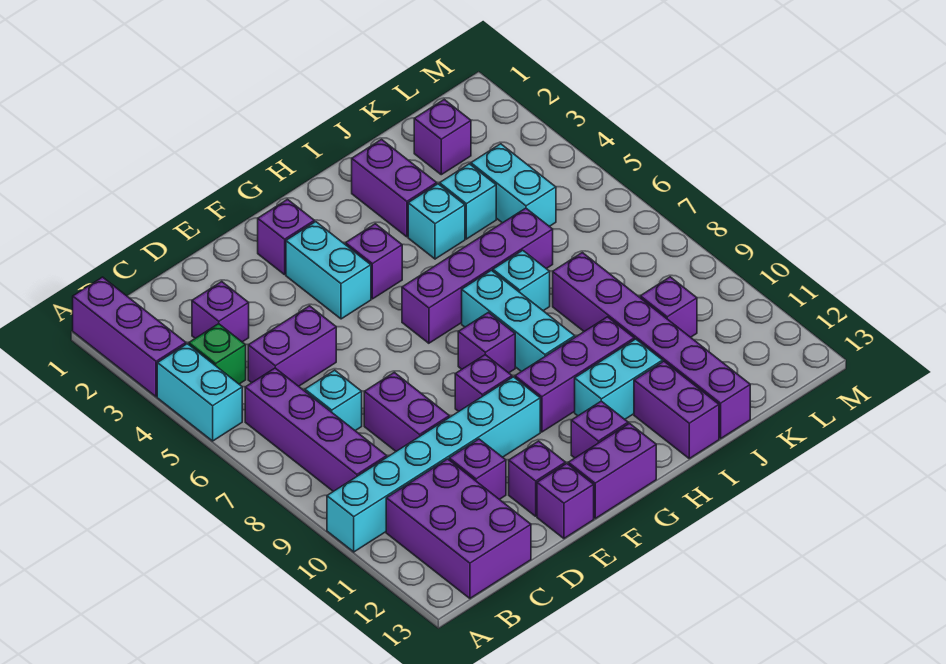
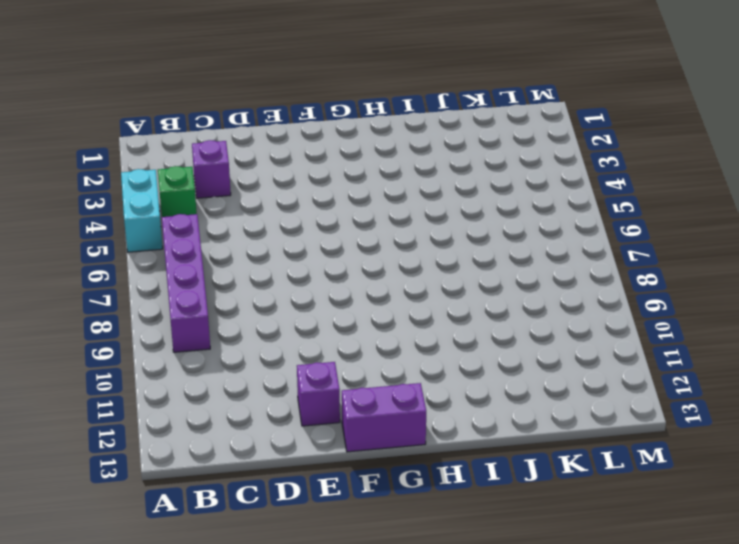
none -> purple 1x3 brick [73,277,186,397]
none -> cyan 1x6 brick [327,377,540,552]
none -> purple 2x3 brick [386,459,531,598]
none -> purple 1x2 brick [248,306,336,386]

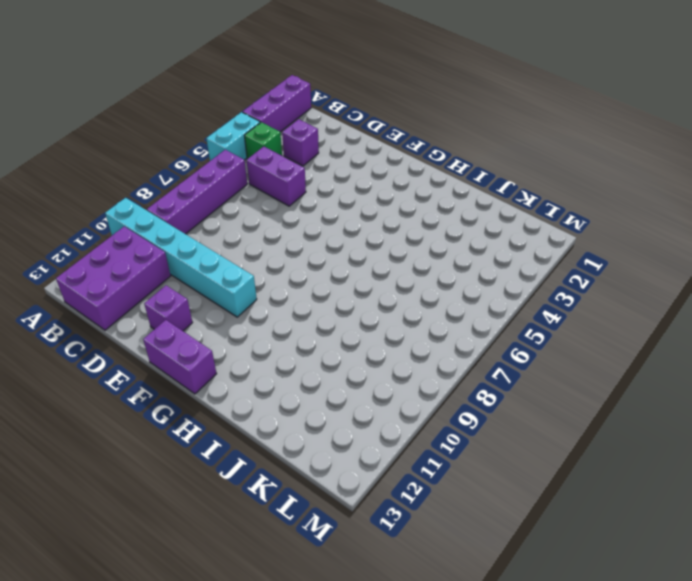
none -> cyan 1x1 brick [305,370,362,431]
none -> purple 1x2 brick [364,372,449,451]
none -> purple 1x1 brick [449,439,506,499]
none -> purple 1x1 brick [537,463,594,538]

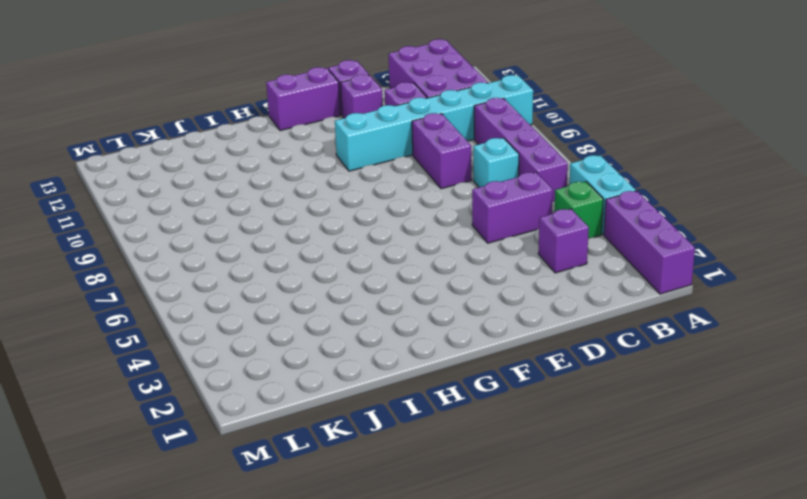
none -> purple 1x1 brick [258,199,314,275]
none -> cyan 1x2 brick [286,222,371,319]
none -> purple 1x1 brick [455,355,512,411]
none -> purple 1x1 brick [346,224,402,299]

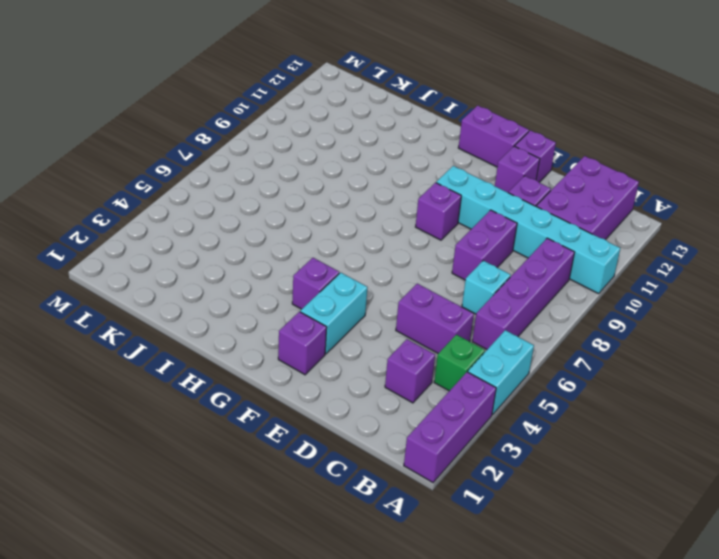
none -> purple 1x4 brick [402,208,553,343]
none -> purple 1x1 brick [458,313,515,373]
none -> purple 1x3 brick [515,317,634,432]
none -> purple 1x1 brick [571,401,628,458]

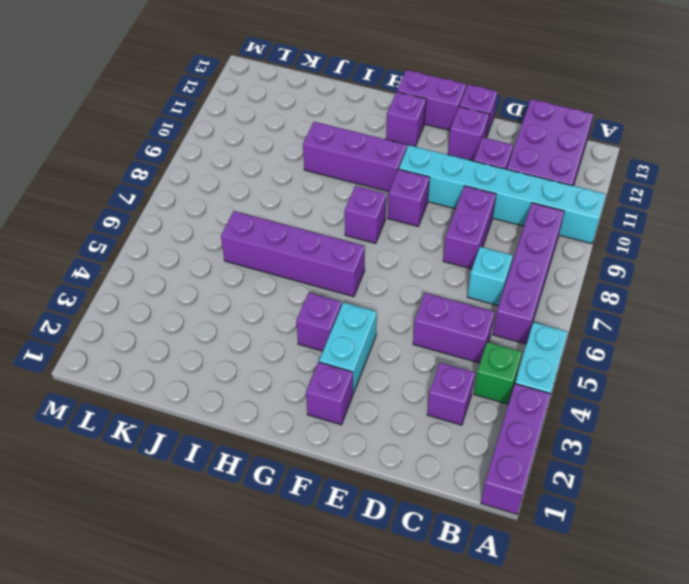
none -> cyan 1x3 brick [462,270,575,372]
none -> cyan 1x2 brick [575,339,663,419]
none -> purple 1x2 brick [352,140,437,237]
none -> cyan 1x1 brick [408,184,465,259]

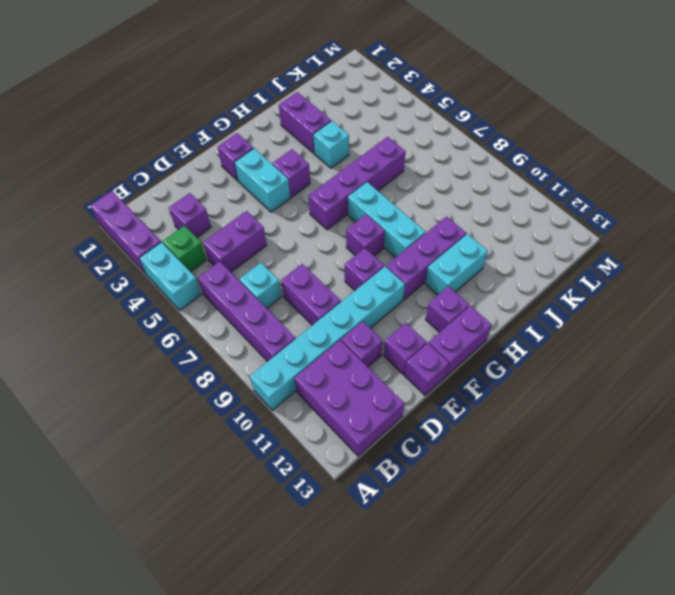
none -> cyan 1x1 brick [493,250,550,311]
none -> purple 1x2 brick [634,361,719,458]
none -> cyan 1x1 brick [440,164,496,239]
none -> purple 1x6 brick [553,253,750,439]

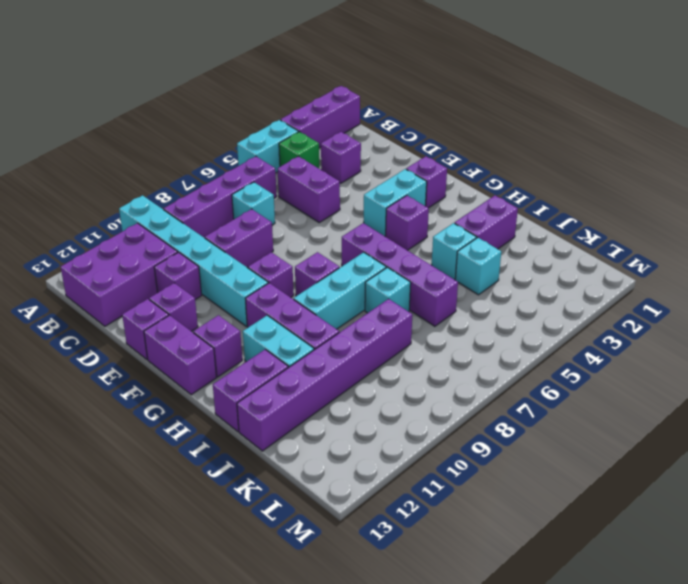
none -> purple 1x1 brick [414,100,471,175]
none -> cyan 1x2 brick [471,144,556,226]
none -> purple 1x1 brick [640,277,697,337]

